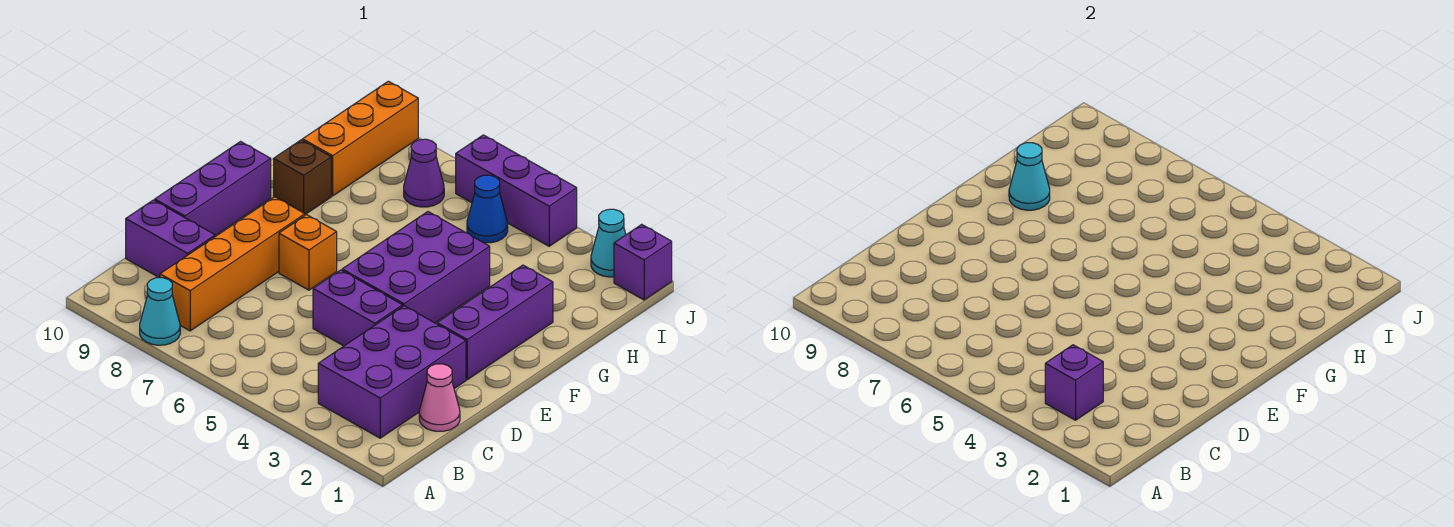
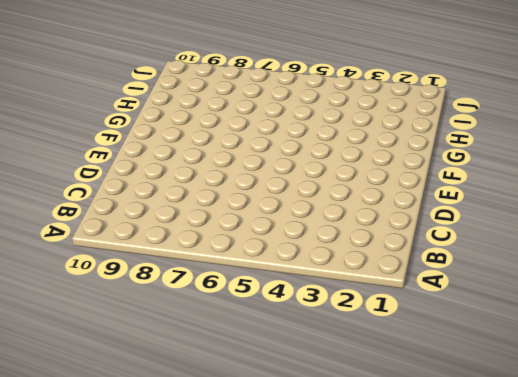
none -> cyan 1x1 cone [140,278,180,345]
none -> purple 2x3 brick [318,306,466,438]
none -> orange 1x4 brick [160,197,305,331]

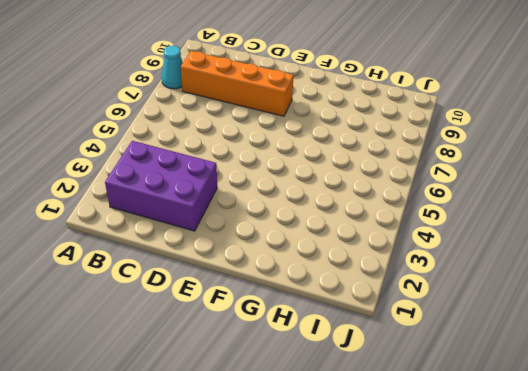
none -> pink 1x1 cone [419,364,460,431]
none -> purple 1x2 brick [126,200,215,278]
none -> purple 1x2 brick [313,270,403,346]

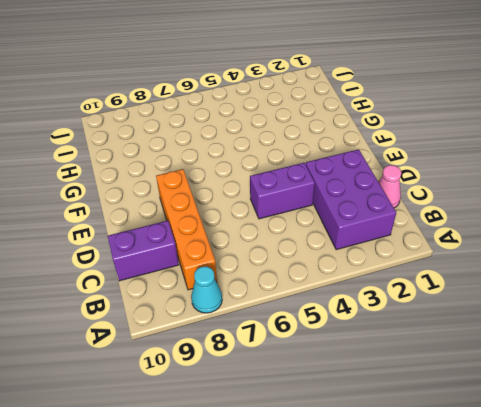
none -> purple 1x3 brick [155,142,271,236]
none -> purple 1x3 brick [437,265,553,380]
none -> purple 2x3 brick [342,212,490,323]

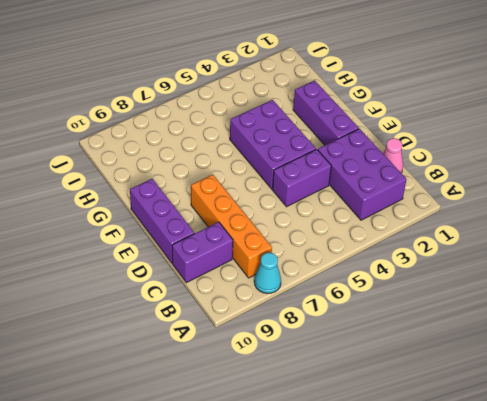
none -> orange 1x1 brick [279,215,337,290]
none -> brown 1x1 brick [274,140,331,214]
none -> orange 1x3 brick [303,81,418,196]

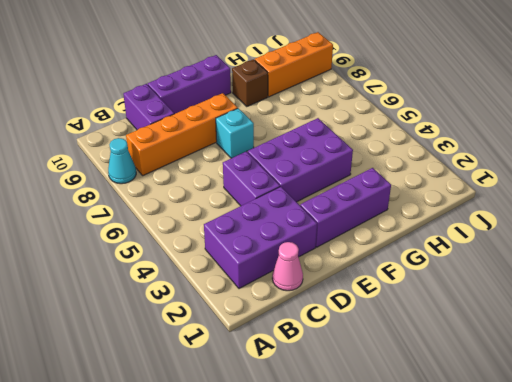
cyan 1x1 brick [216,108,254,158] -> orange 1x1 brick [279,215,337,290]
none -> blue 1x1 cone [467,175,508,243]
none -> purple 1x1 cone [404,139,444,207]
none -> purple 1x1 brick [614,224,672,300]

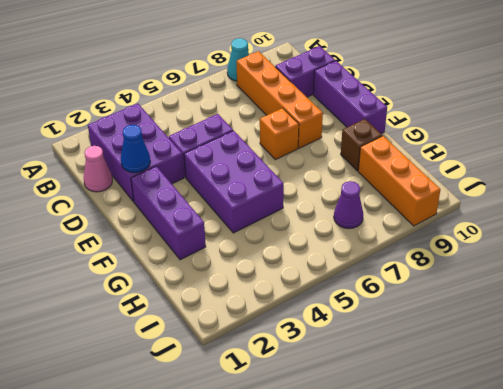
blue 1x1 cone [121,125,150,173] -> blue 1x1 cone moved to [467,175,508,243]
none -> purple 1x1 brick [614,224,672,300]
none -> cyan 1x1 cone [591,209,626,277]
none -> purple 1x3 brick [456,135,577,246]

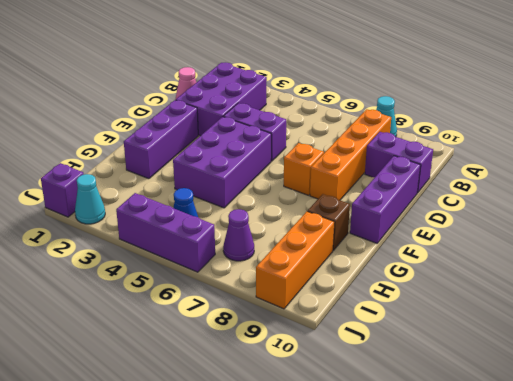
none -> purple 1x1 brick [1045,345,1103,420]
none -> cyan 1x1 cone [1009,143,1050,210]

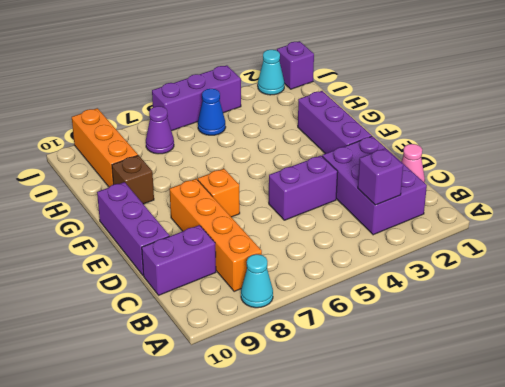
none -> purple 2x3 brick [342,212,490,323]
none -> cyan 1x1 cone [1009,143,1050,210]

